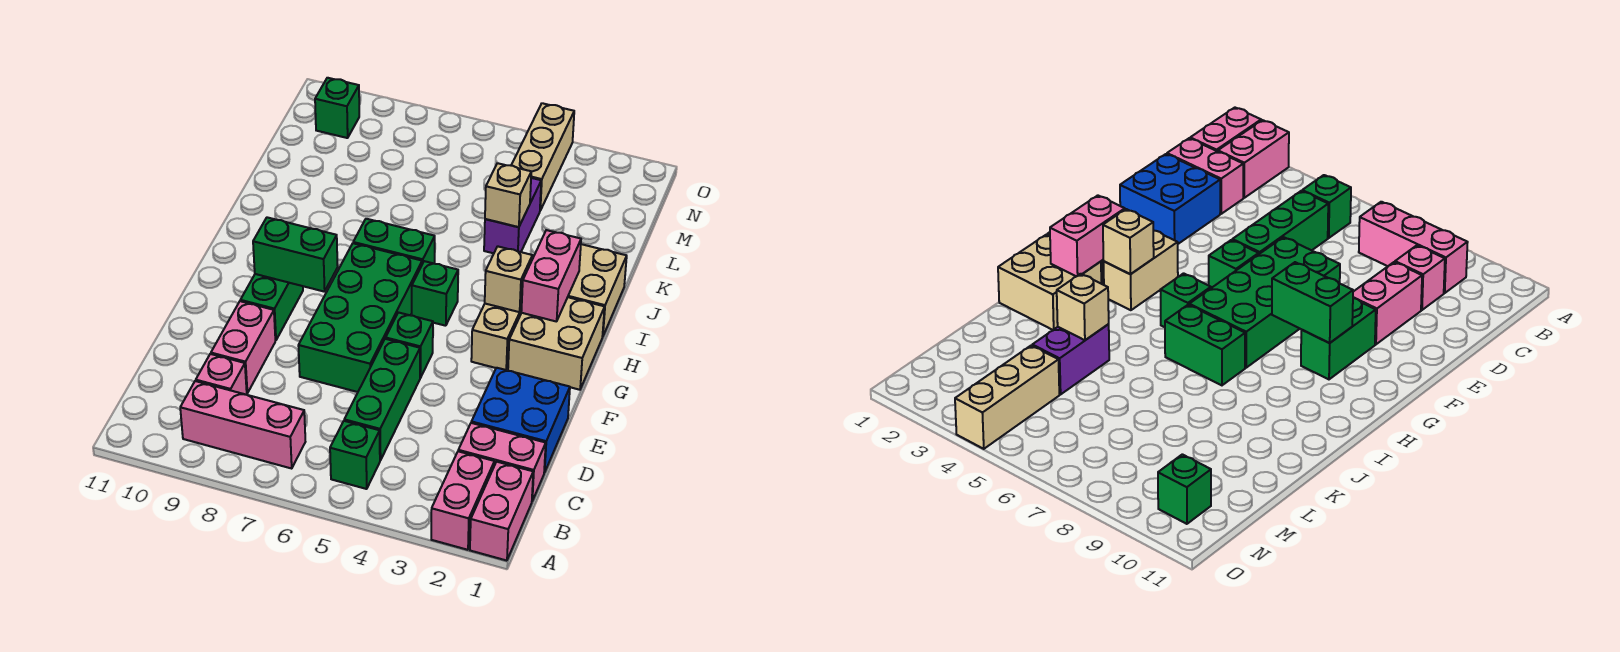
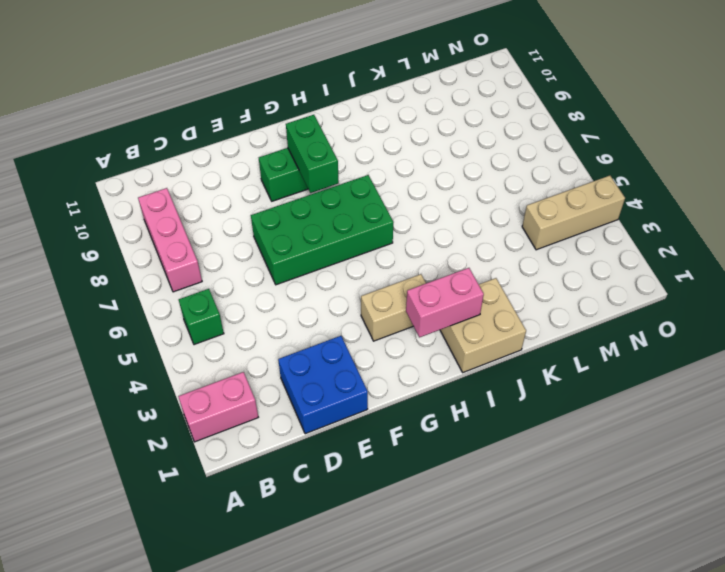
none -> pink 1x2 brick [470,462,533,561]
none -> pink 1x2 brick [458,423,546,501]
none -> green 1x3 brick [344,339,420,460]

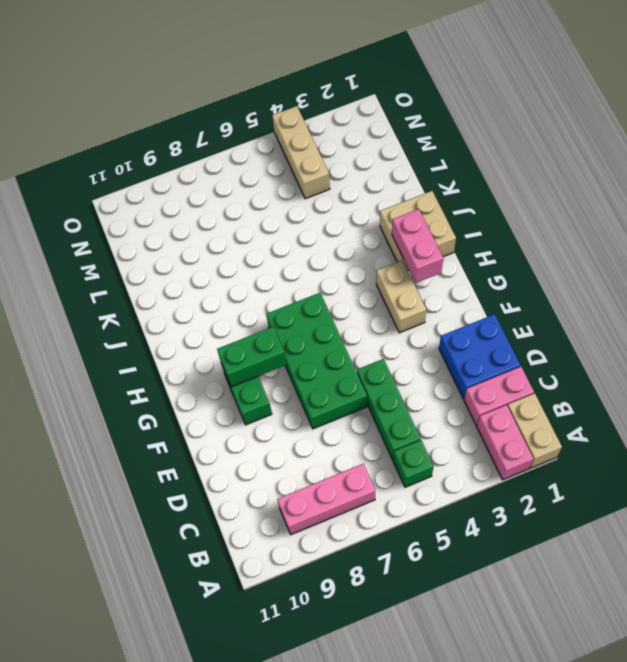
tan 1x2 brick [508,393,562,468] -> pink 1x2 brick [470,462,533,561]
none -> pink 1x1 brick [196,354,247,395]
none -> pink 1x2 brick [211,301,275,393]
none -> green 1x1 brick [386,312,433,378]

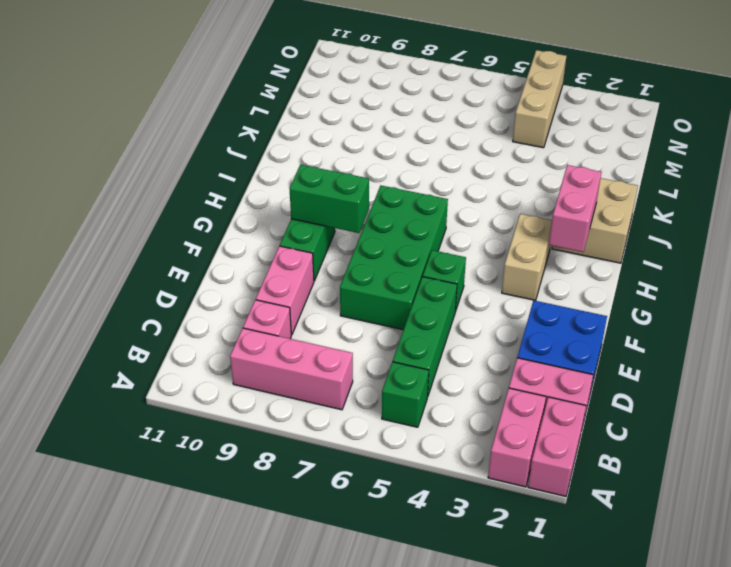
none -> tan 2x2 brick [508,297,605,390]
none -> green 1x1 brick [412,261,458,326]
none -> green 1x2 brick [353,219,435,264]

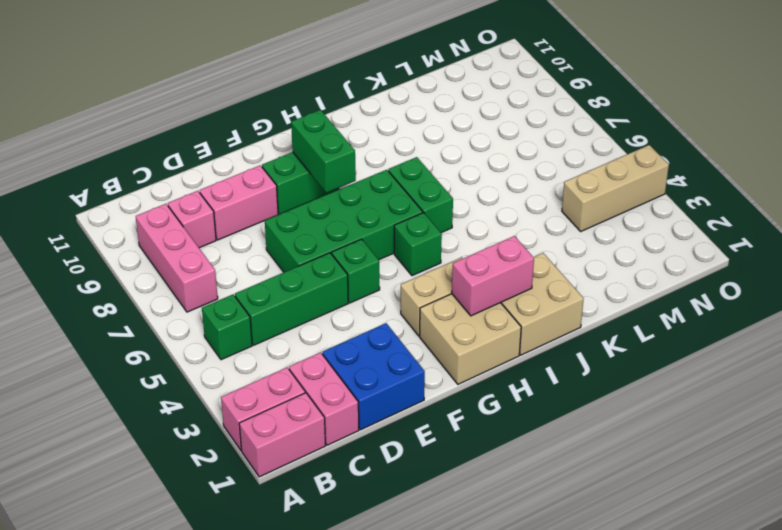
none -> purple 1x2 brick [484,178,541,253]
none -> green 1x1 brick [315,78,359,138]
none -> tan 1x1 brick [485,246,532,312]

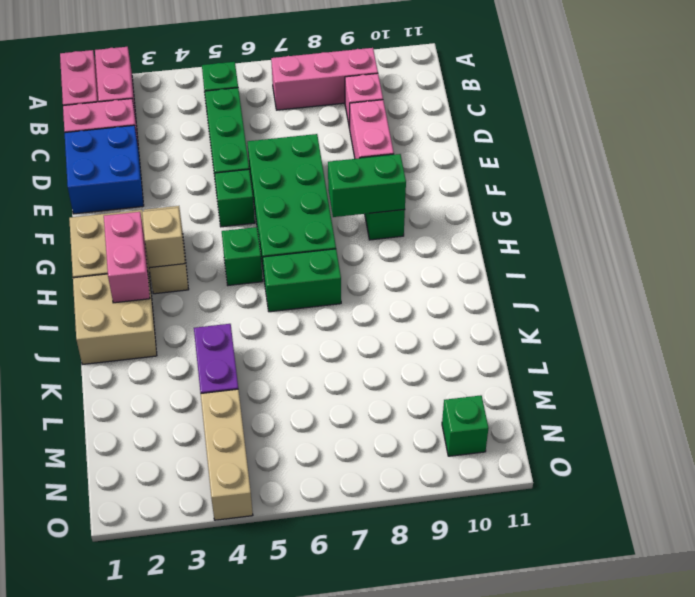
none -> tan 1x1 brick [485,163,531,227]

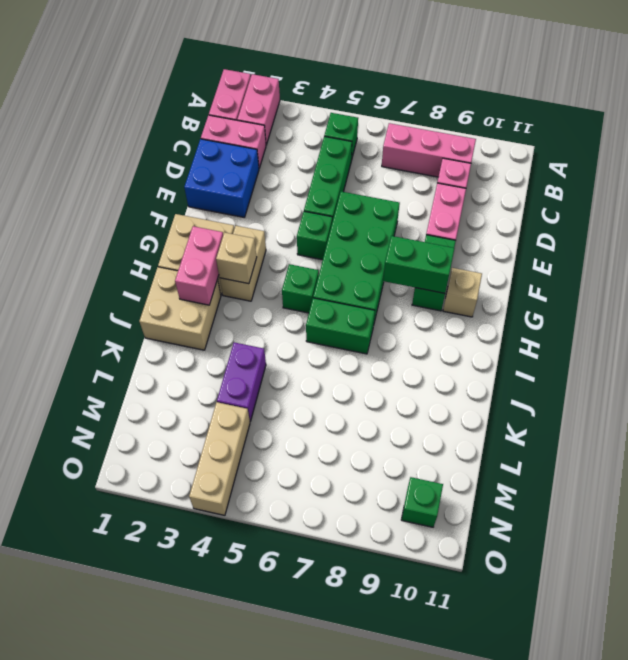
tan 1x1 brick [443,268,482,317] -> tan 1x1 brick moved to [485,163,531,227]

